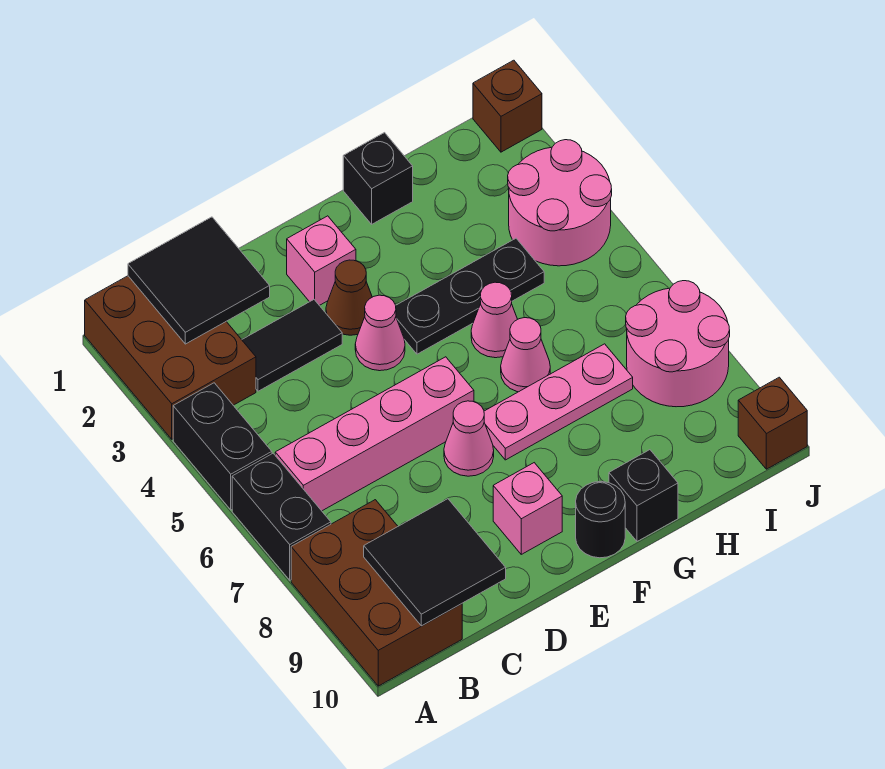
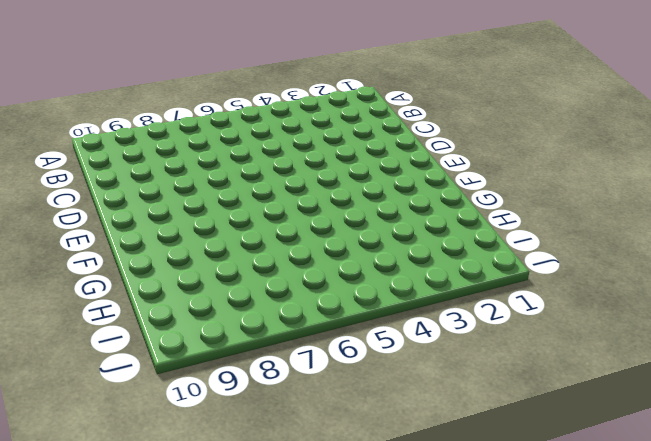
none -> brown 2x3 brick [85,276,256,439]
none -> black 1x2 brick [173,383,272,510]
none -> black 1x2 brick [232,453,331,580]

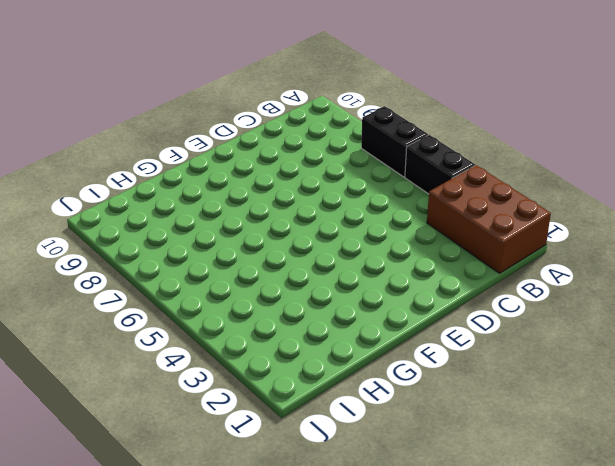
none -> brown 2x3 brick [291,500,462,686]
none -> pink 1x4 brick [275,357,474,511]
none -> black 1x2 tile [242,300,342,391]

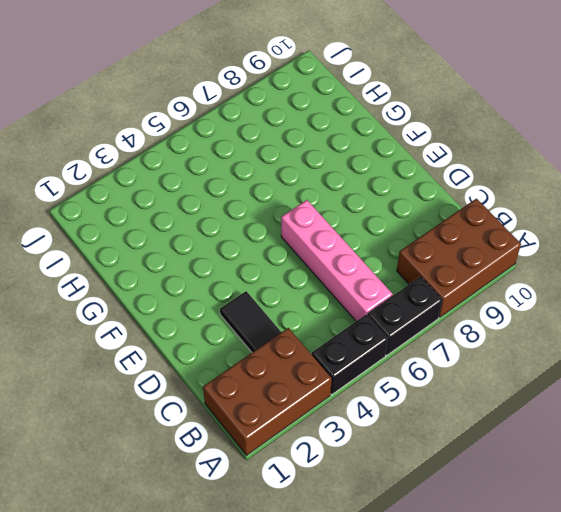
none -> pink 1x1 brick [287,216,356,305]
none -> brown 1x1 cone [326,260,372,335]
none -> pink 1x1 cone [355,295,405,371]

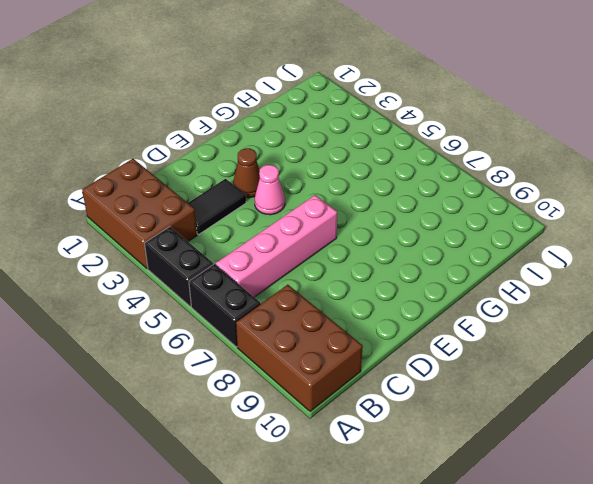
none -> pink 1x1 brick [287,216,356,305]
none -> pink 1x1 cone [444,401,494,476]
none -> pink 1x1 brick [493,463,562,554]

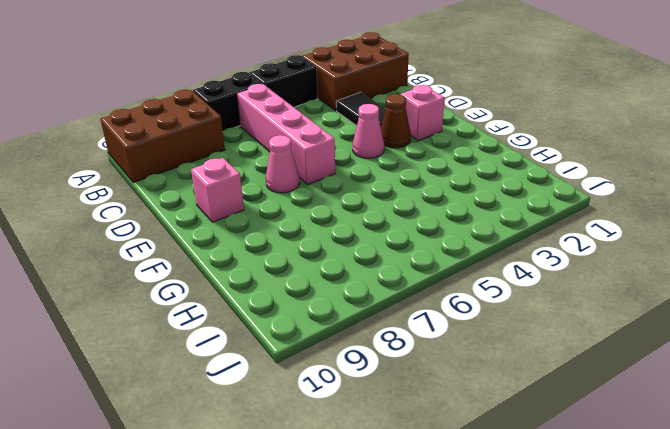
none -> black 1x3 plate [396,238,544,354]
none -> pink 1x3 plate [484,344,633,460]
none -> black 1x1 round brick [576,482,625,558]

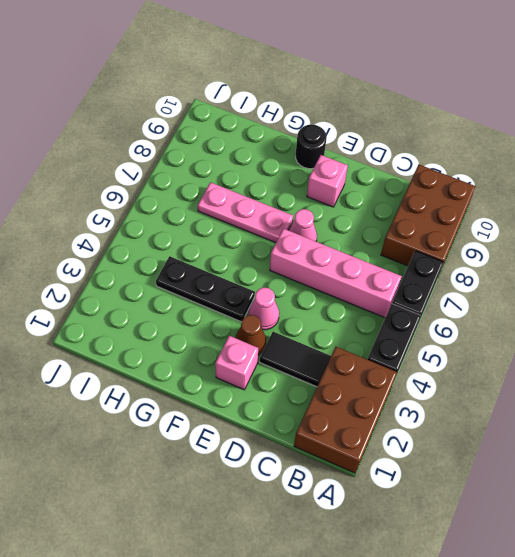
none -> black 1x1 brick [343,133,413,224]
none -> pink 1x1 cone [471,282,517,358]
none -> pink 1x1 cone [501,318,550,392]

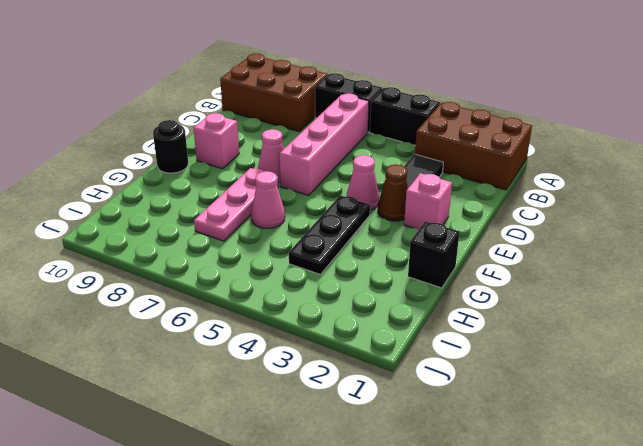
none -> pink 1x1 cone [471,282,517,358]
none -> black 1x1 brick [609,450,678,541]
none -> pink 2x2 round brick [508,140,612,266]

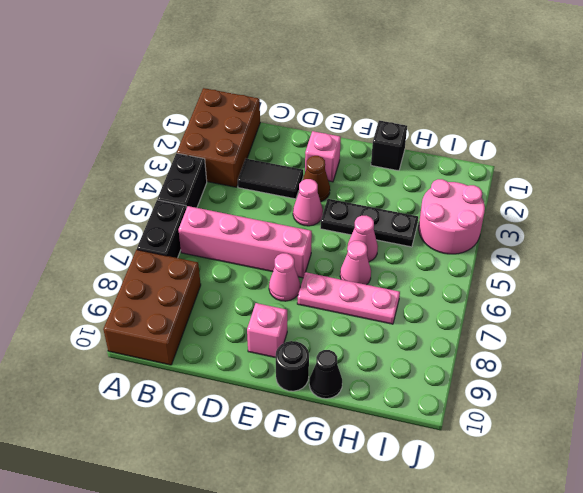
black 1x1 cone [309,350,342,399] -> black 1x1 brick [609,450,678,541]
none -> pink 2x2 round brick [626,281,730,407]
none -> brown 1x1 brick [473,60,542,152]
none -> brown 1x1 brick [738,377,807,469]

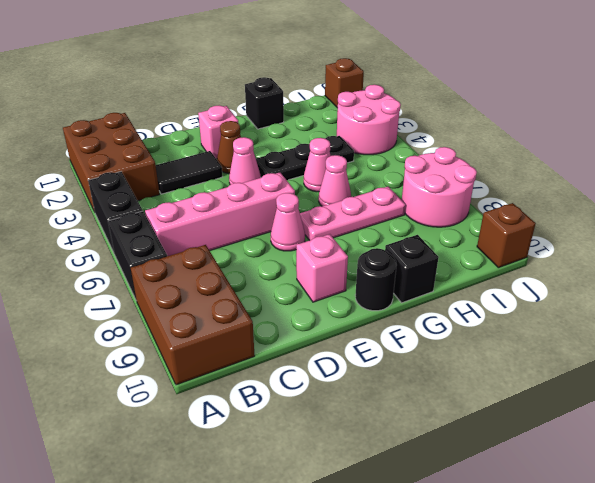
none -> black 2x2 tile [128,217,270,344]
none -> black 2x2 tile [364,499,506,626]

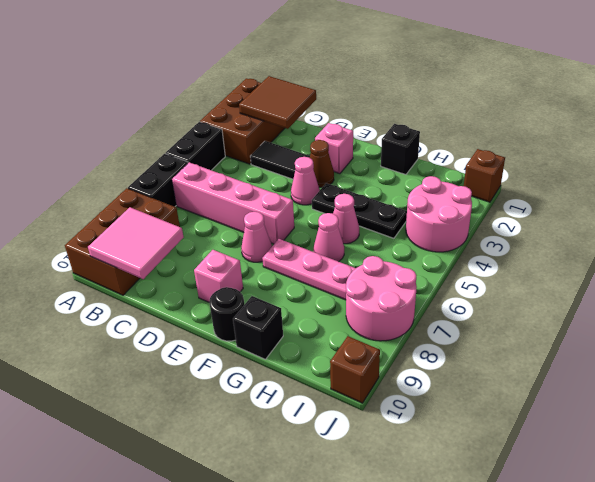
brown 2x2 tile [239,76,316,129] -> black 2x2 tile [128,217,270,344]
pink 2x2 tile [88,207,184,279] -> black 2x2 tile [364,499,506,626]

